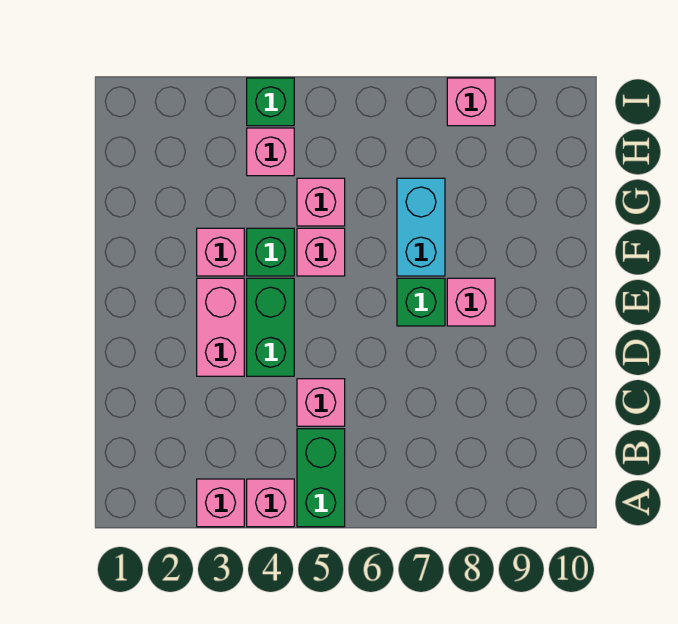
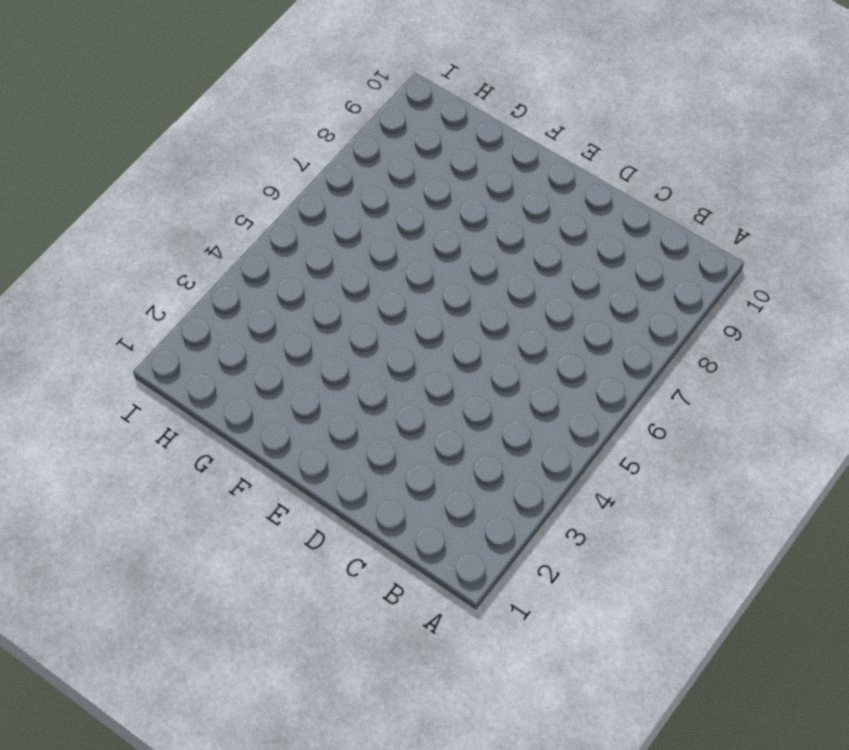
none -> pink 1x1 brick [197,479,244,527]
none -> pink 1x1 brick [247,479,294,527]
none -> green 1x2 brick [297,429,345,527]

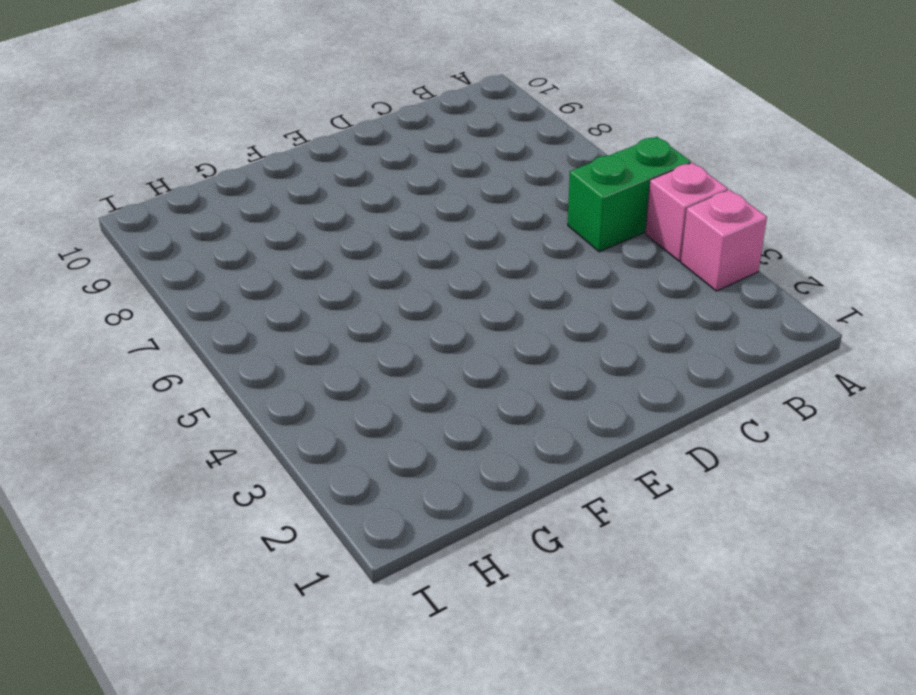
none -> pink 1x1 brick [297,379,345,426]
none -> pink 1x2 brick [197,278,244,376]
none -> green 1x2 brick [247,278,294,376]

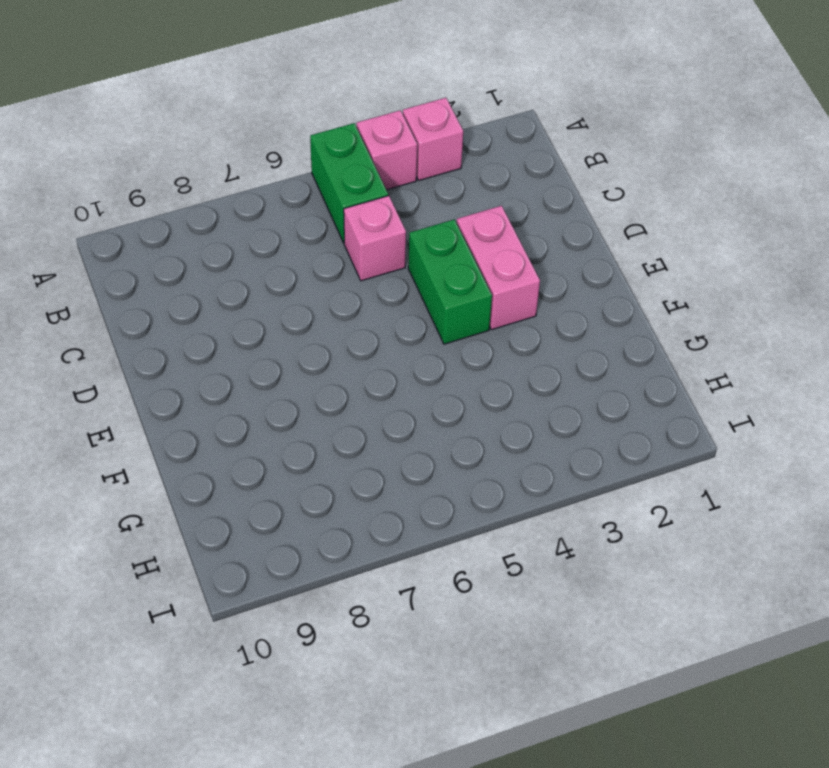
none -> green 1x1 brick [397,278,445,326]
none -> pink 1x1 brick [447,278,495,326]
none -> pink 1x1 brick [197,228,244,276]

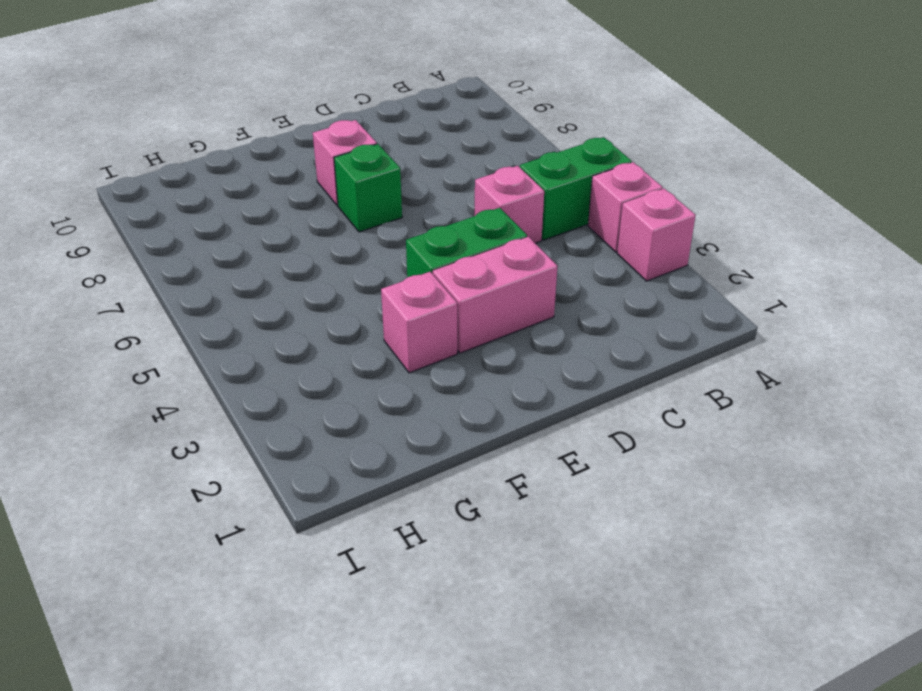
none -> green 1x1 brick [247,228,294,276]
none -> pink 1x1 brick [297,228,345,276]
none -> cyan 1x2 brick [397,178,445,276]

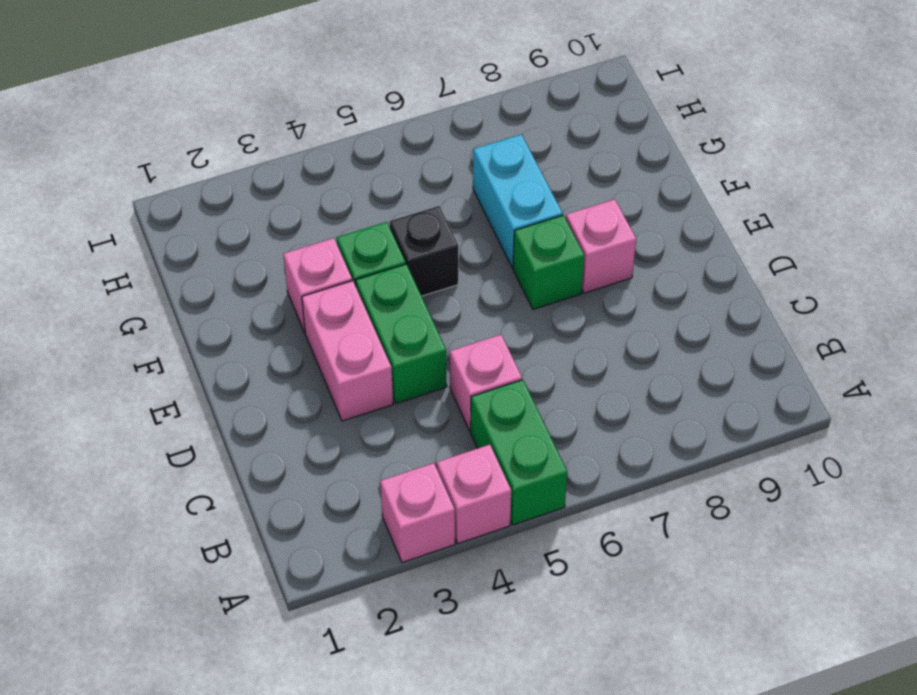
black 1x1 brick [390,206,458,296] -> pink 1x1 brick [297,228,345,276]
none -> pink 1x1 brick [297,178,345,226]
none -> pink 1x1 brick [247,128,294,176]
none -> green 1x1 brick [247,78,294,126]

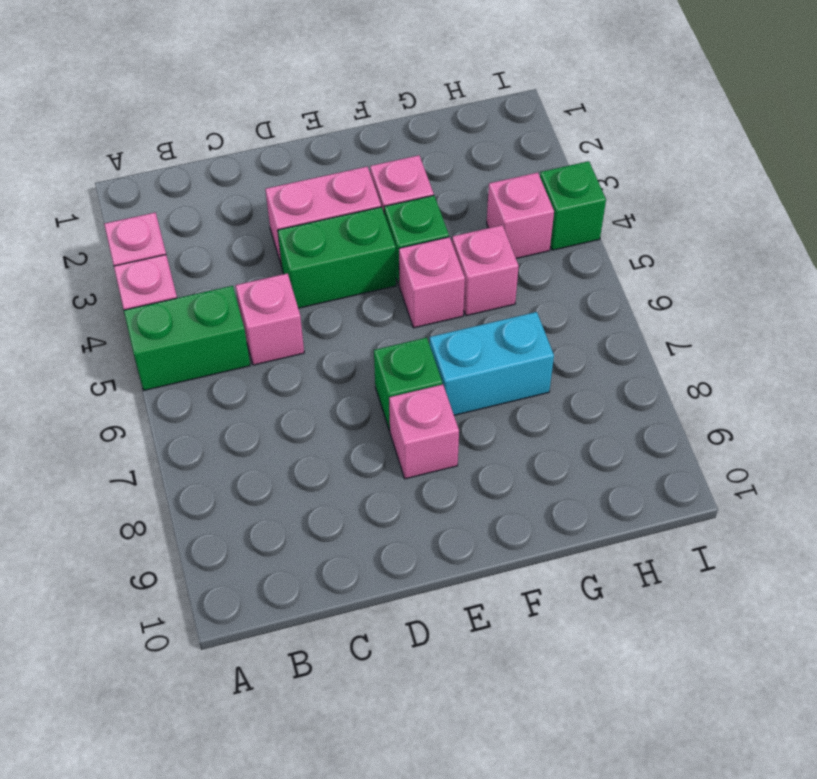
none -> pink 1x1 brick [447,78,495,126]

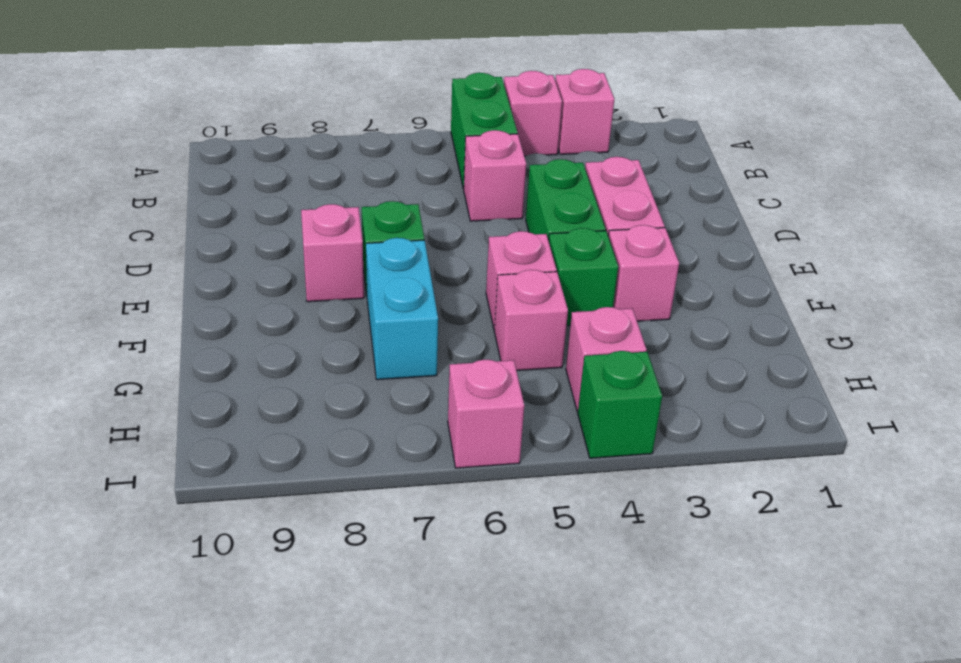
pink 1x1 brick [448,360,524,468] -> pink 1x1 brick moved to [447,78,495,126]

